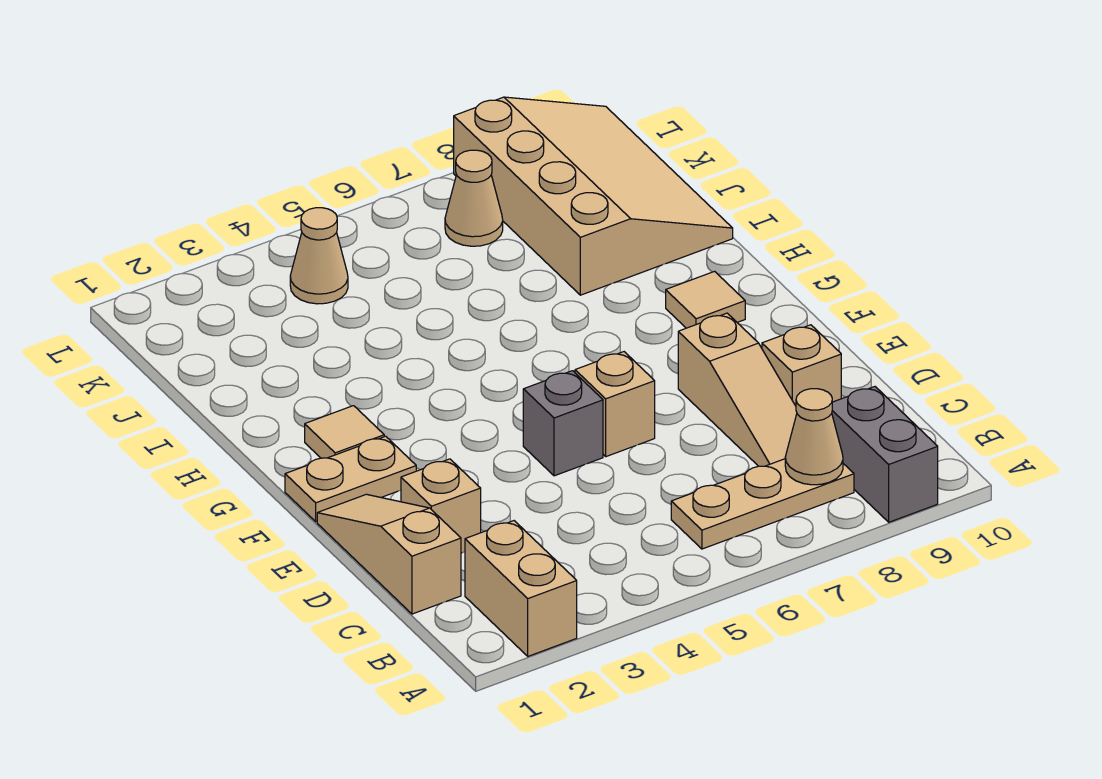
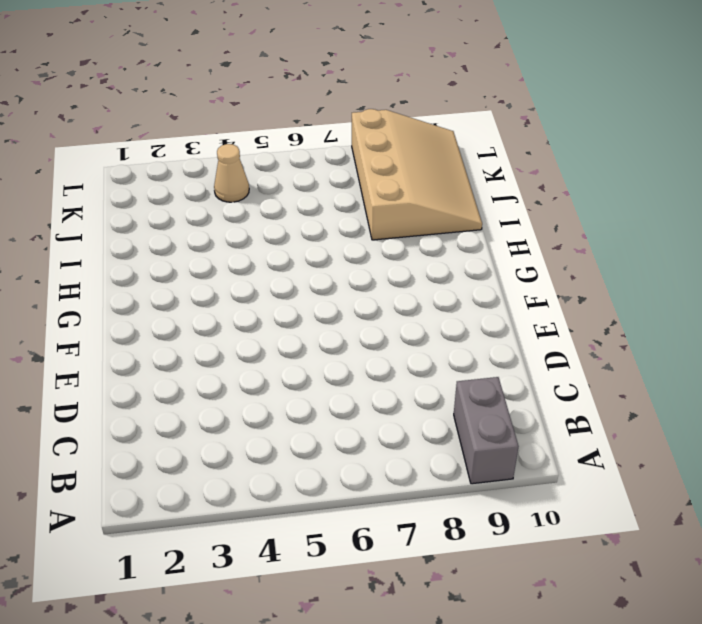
none -> tan 1x2 brick [465,521,577,656]
none -> tan 1x3 plate [671,459,854,549]
none -> tan 1x3 slope [317,494,461,614]

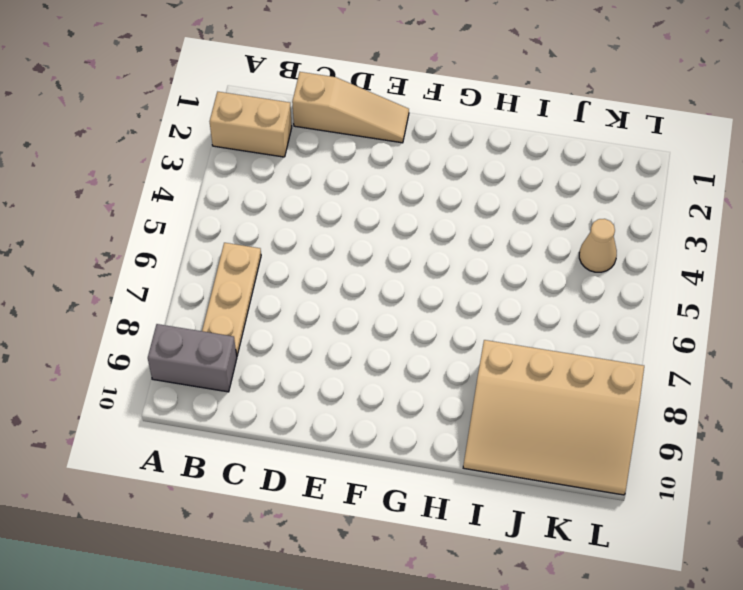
none -> tan 1x3 slope [678,313,797,466]
none -> tan 1x1 brick [401,459,481,553]
none -> tan 1x1 brick [762,325,841,406]

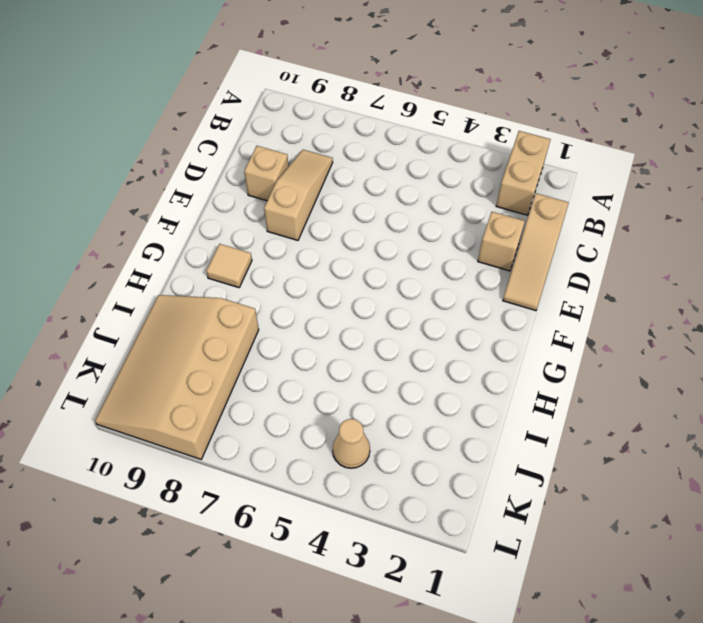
none -> grey 1x2 brick [832,387,938,522]
none -> tan 1x3 plate [671,459,854,549]
none -> grey 1x1 brick [523,371,603,476]

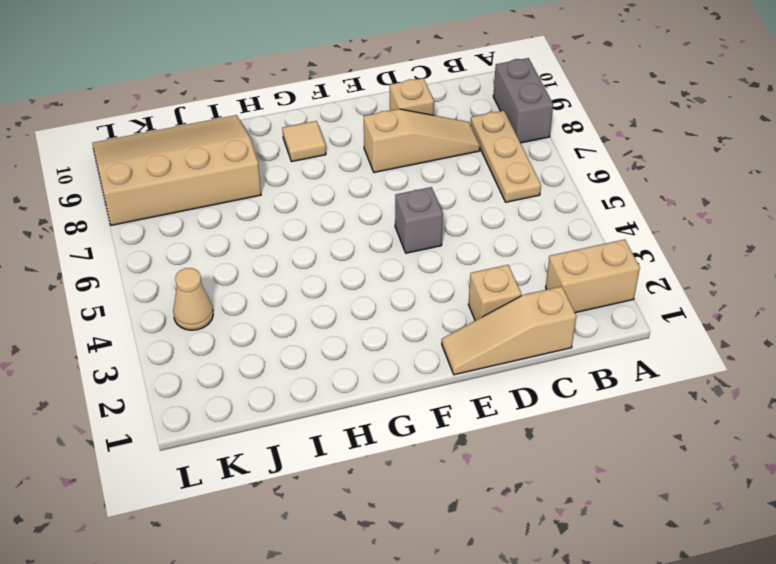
grey 1x2 brick [493,58,553,143] -> grey 1x2 brick turned to [832,387,938,522]
none -> tan 1x1 brick [575,352,655,457]
none -> tan 1x2 plate [285,436,416,522]
none -> tan 1x1 tile [305,406,384,458]

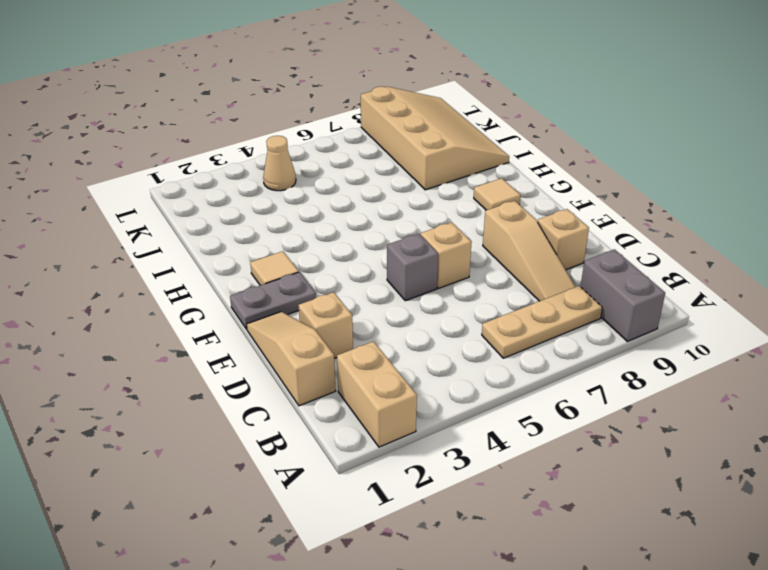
grey 1x2 plate [230,272,316,329] -> tan 1x2 plate [285,436,416,522]
none -> tan 1x1 cone [445,150,503,246]
none -> tan 1x1 cone [785,389,843,485]

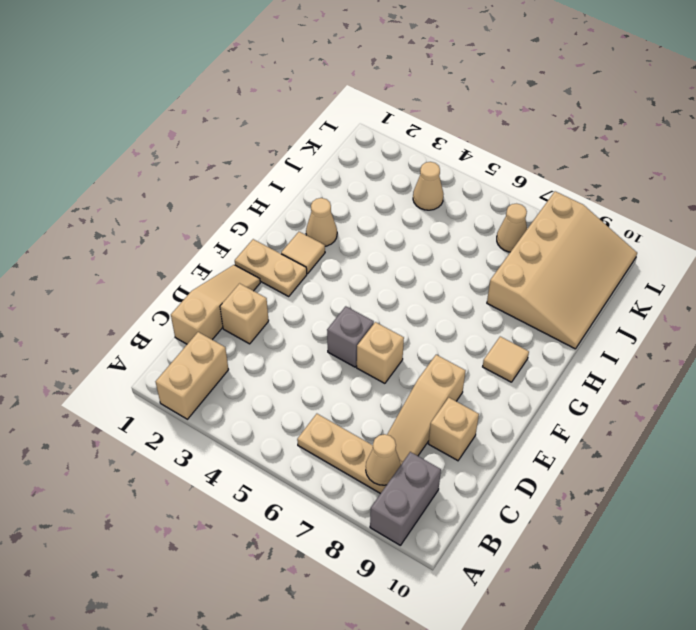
tan 1x1 cone [306,198,337,246] -> none

